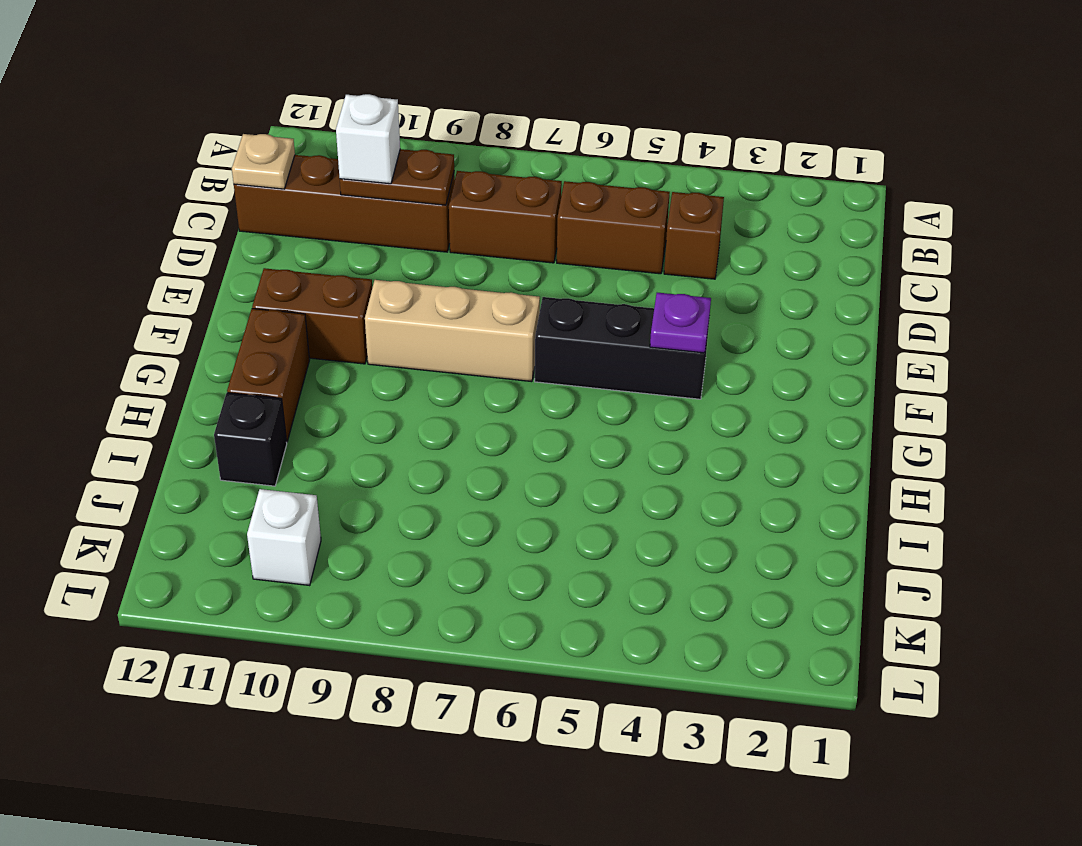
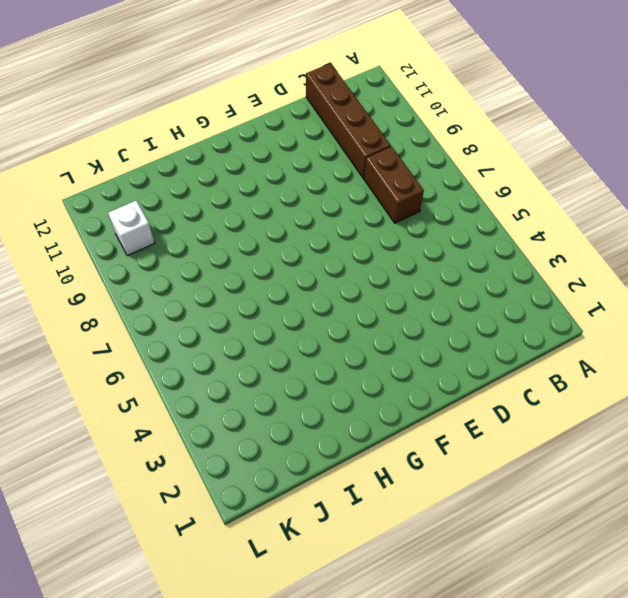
none -> brown 1x1 brick [664,192,724,279]
none -> brown 1x2 brick [557,181,670,274]
none -> black 1x3 brick [535,297,709,399]

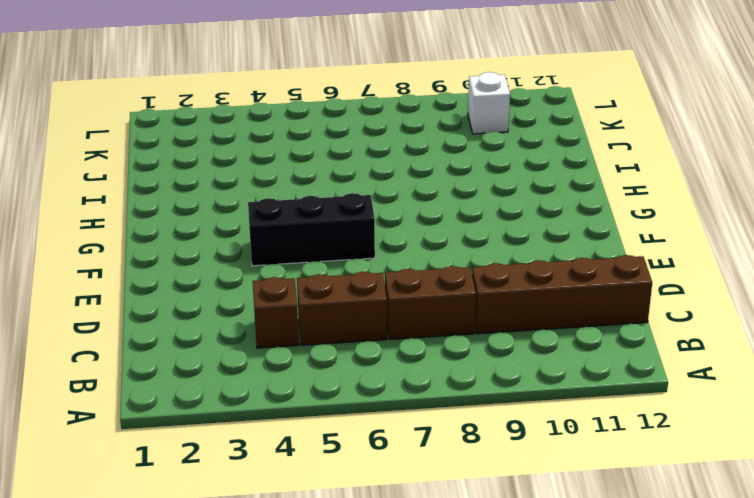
none -> tan 1x3 brick [365,280,540,382]
none -> brown 1x2 brick [252,268,372,364]
none -> brown 1x2 brick [227,309,310,442]

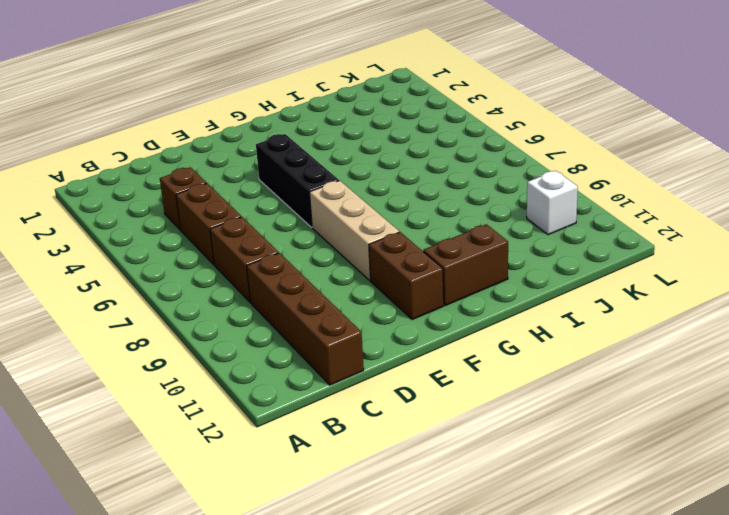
none -> black 1x1 brick [214,393,287,486]
none -> brown 1x2 plate [340,149,454,205]
none -> tan 1x1 plate [232,134,295,189]

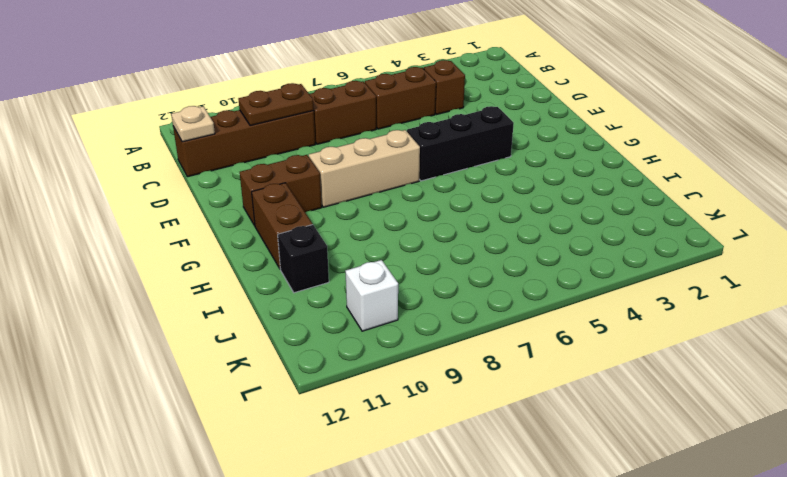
none -> purple 1x1 plate [650,293,711,353]
none -> white 1x1 brick [336,94,400,184]

